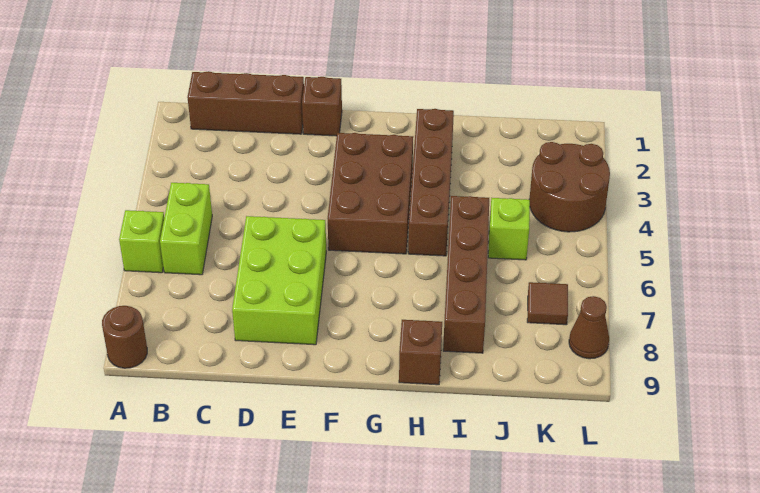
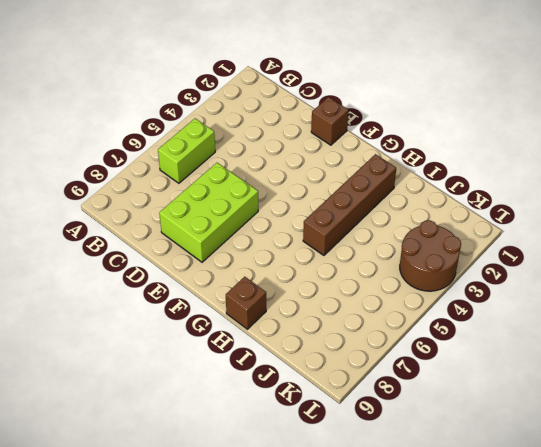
none -> lime 1x1 brick [119,210,164,273]
none -> brown 1x1 round brick [102,306,147,368]
none -> brown 1x3 brick [187,71,304,134]

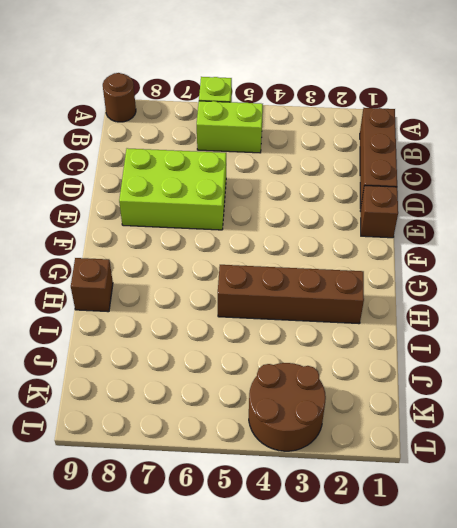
none -> brown 2x3 brick [328,133,413,254]
none -> brown 1x4 brick [443,196,489,353]
none -> lime 1x1 brick [488,198,530,260]

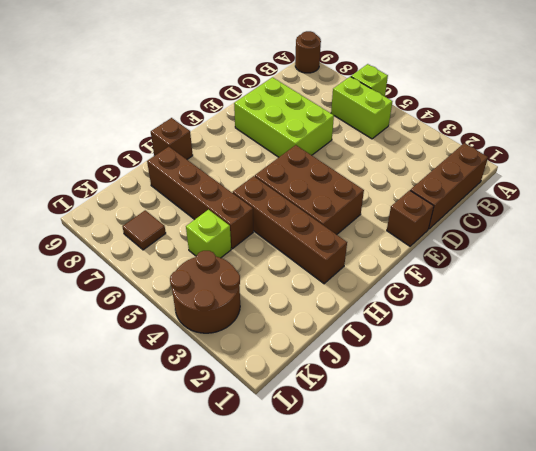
none -> brown 1x1 cone [569,296,609,359]

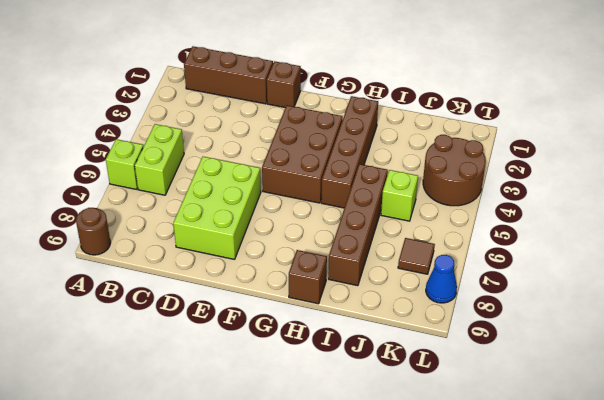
blue 1x1 cone [426,255,457,303] -> brown 1x1 cone [569,296,609,359]

